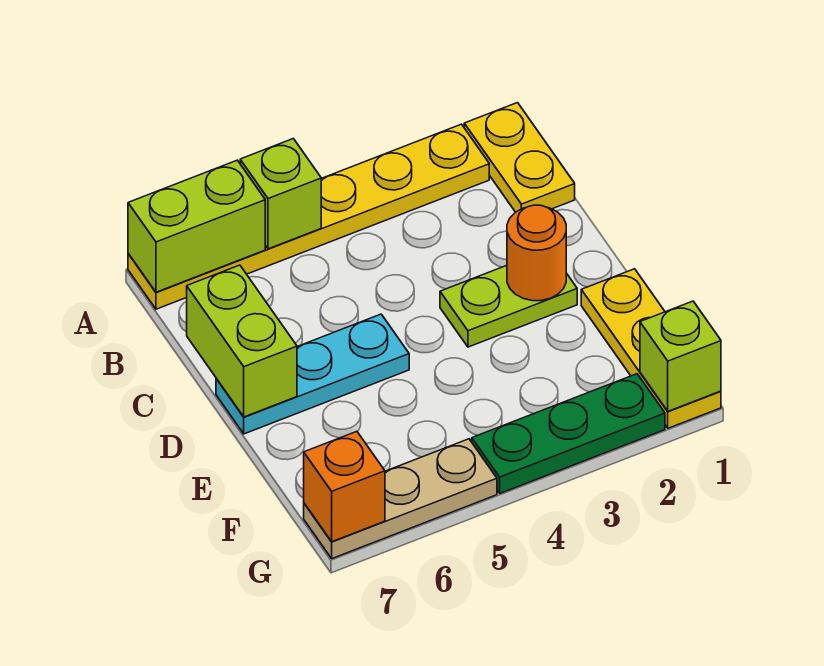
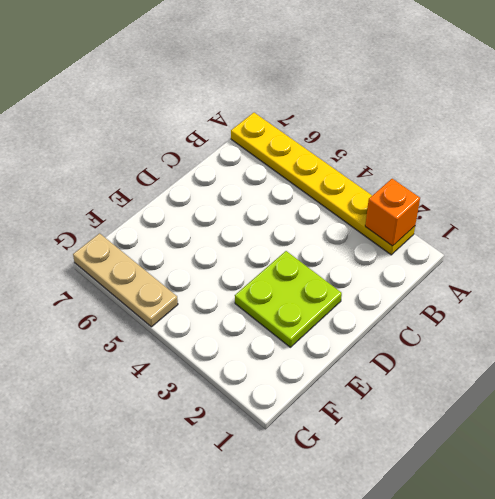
orange 1x1 brick [365,179,420,246] -> orange 1x1 brick moved to [304,431,385,542]
lime 2x2 plate [235,251,342,347] -> lime 1x2 plate [440,266,577,347]
none -> yellow 1x2 plate [464,103,575,212]
none -> cyan 1x3 plate [216,314,409,434]
none -> yellow 1x3 plate [581,269,721,428]

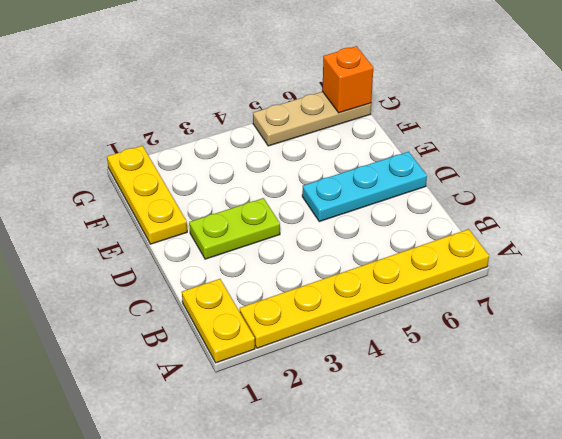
none -> green 1x3 plate [472,374,665,493]
none -> lime 1x1 brick [240,139,321,249]
none -> lime 1x2 brick [128,160,265,292]

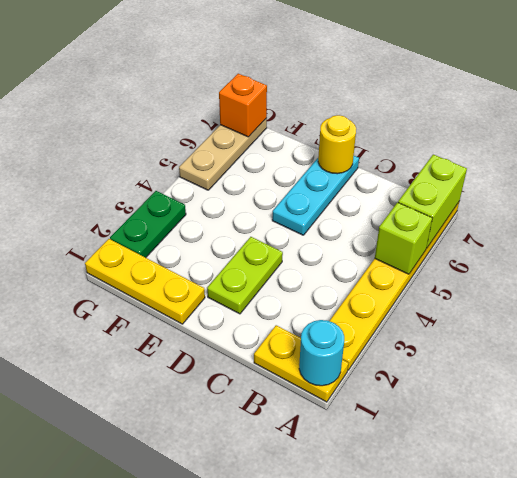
cyan 1x1 round brick [299,320,344,386] -> none
yellow 1x1 round brick [318,115,356,174] -> lime 1x2 brick [187,265,297,417]
green 1x2 plate [110,191,186,258] -> green 1x3 plate [472,374,665,493]
none -> orange 1x1 round brick [507,205,566,301]
none -> lime 1x1 brick [640,301,721,411]

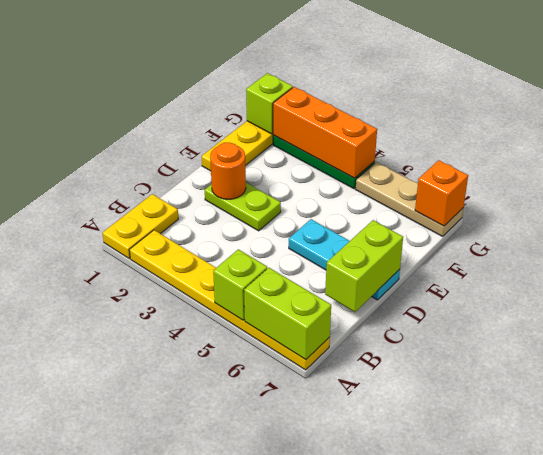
orange 1x3 brick [273,87,377,178] -> none

